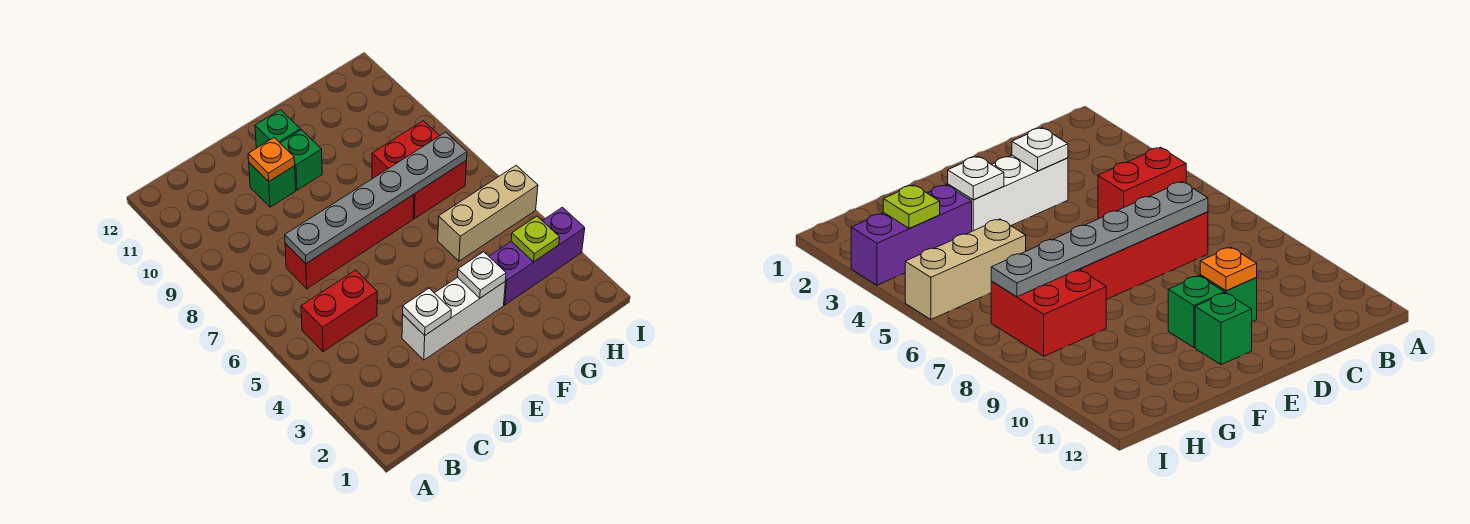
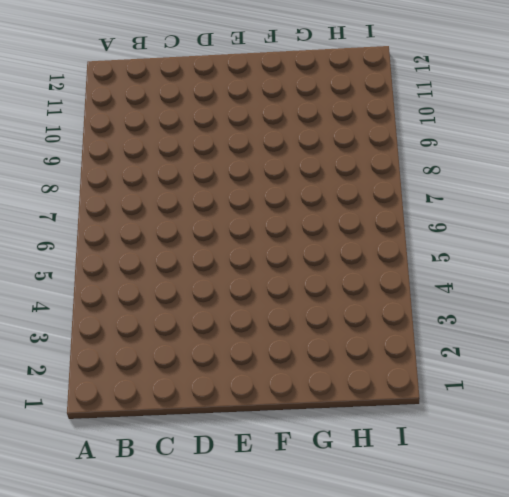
none -> red 1x2 brick [301,270,377,352]
none -> red 1x4 brick [285,195,414,289]
none -> white 1x3 brick [402,277,505,360]

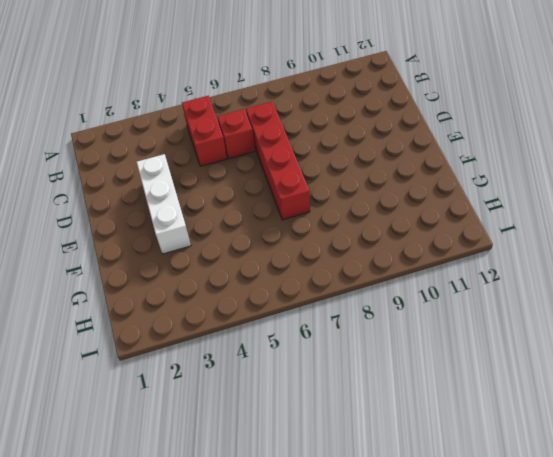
red 1x1 brick [217,109,255,159] -> none
none -> green 1x1 brick [249,163,296,207]
none -> green 1x1 brick [280,130,322,190]
none -> green 1x1 brick [255,110,300,148]

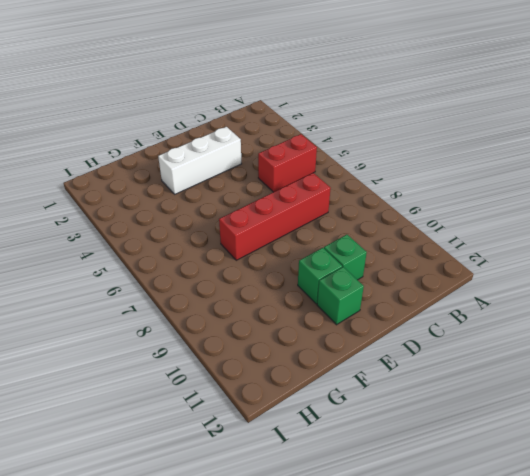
none -> purple 1x3 brick [489,207,585,305]
none -> tan 1x3 brick [438,165,538,261]
none -> red 2x2 brick [372,121,467,219]

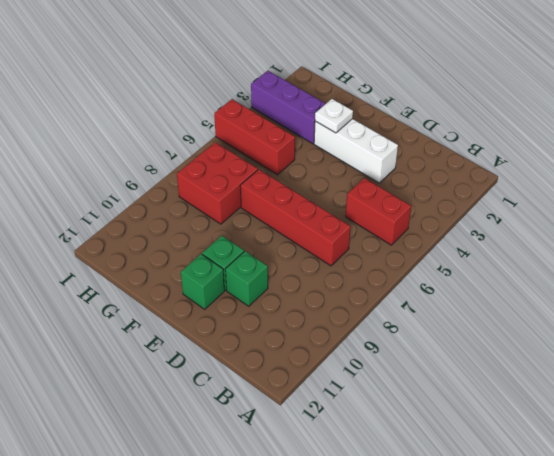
red 1x3 brick [214,99,295,175] -> tan 1x3 brick [438,165,538,261]
none -> grey 1x6 plate [285,132,467,264]
none -> white 1x1 plate [403,288,451,336]
none -> orange 1x1 plate [248,138,295,181]

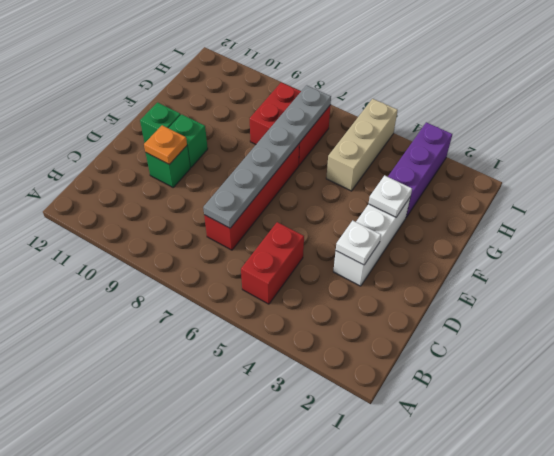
none -> lime 1x1 plate [511,216,560,262]

